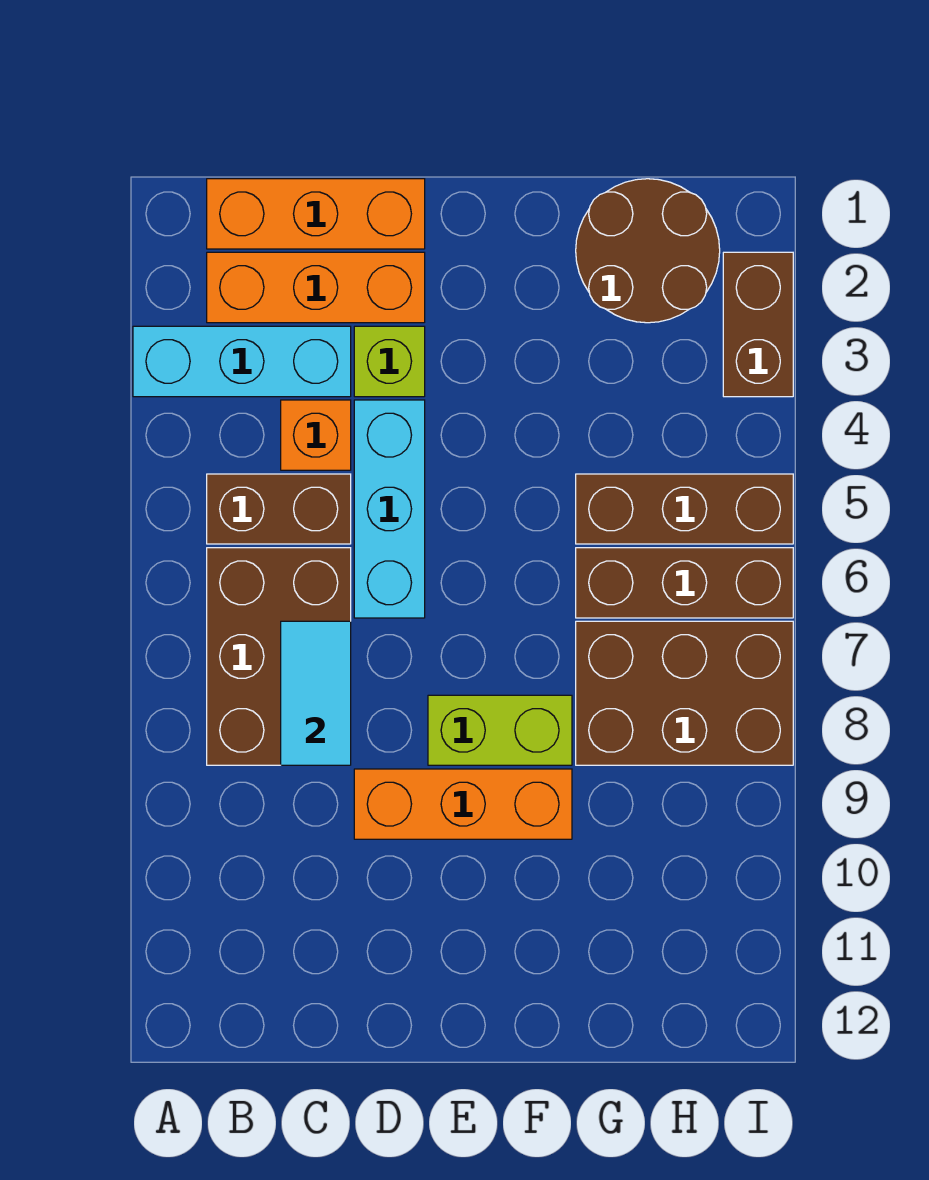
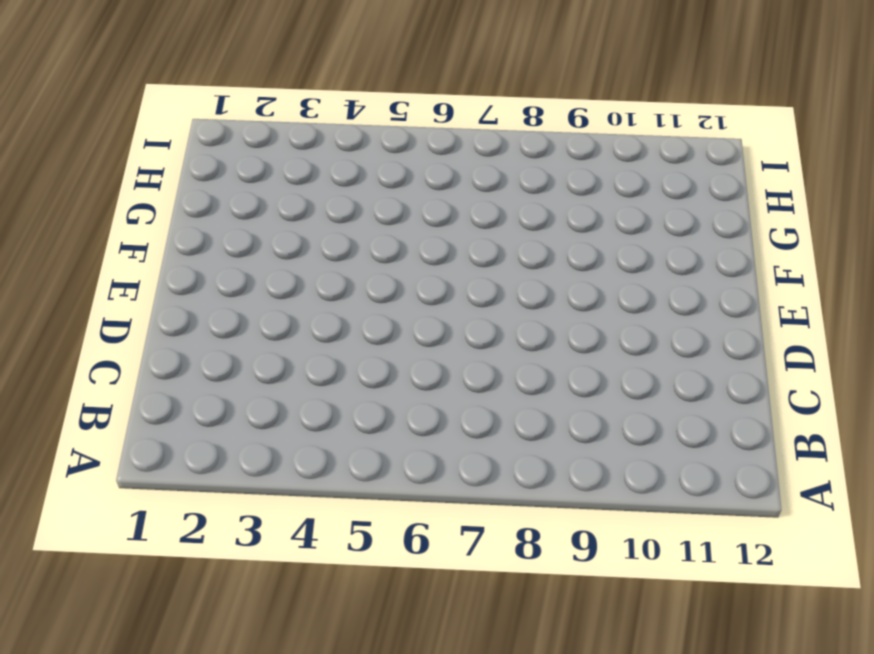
none -> cyan 1x3 brick [133,326,351,397]
none -> orange 1x3 brick [207,179,425,249]
none -> orange 1x3 brick [207,252,425,323]

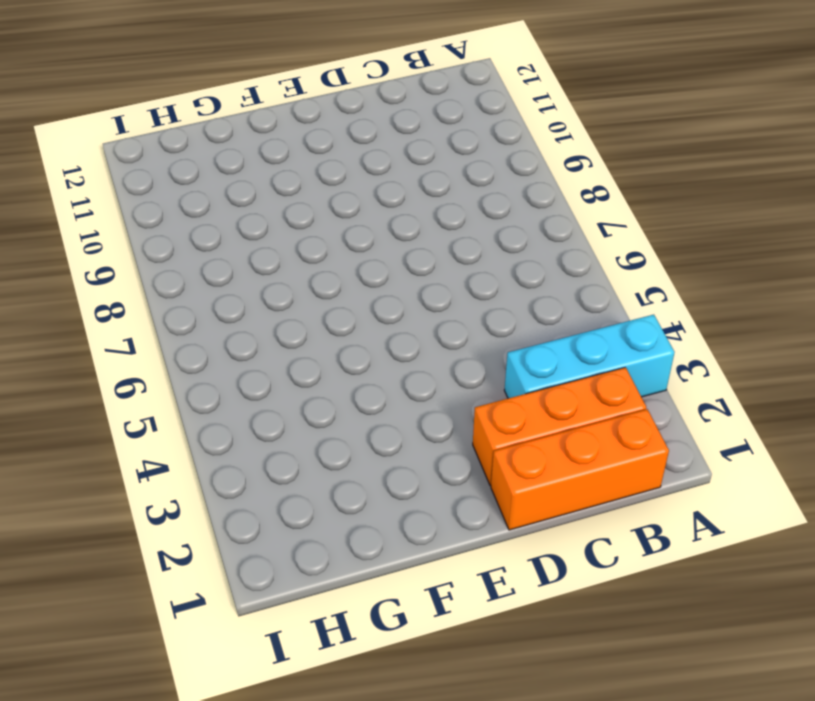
none -> brown 1x2 brick [207,474,351,544]
none -> brown 2x3 brick [207,548,351,765]
none -> orange 1x1 brick [281,400,351,470]

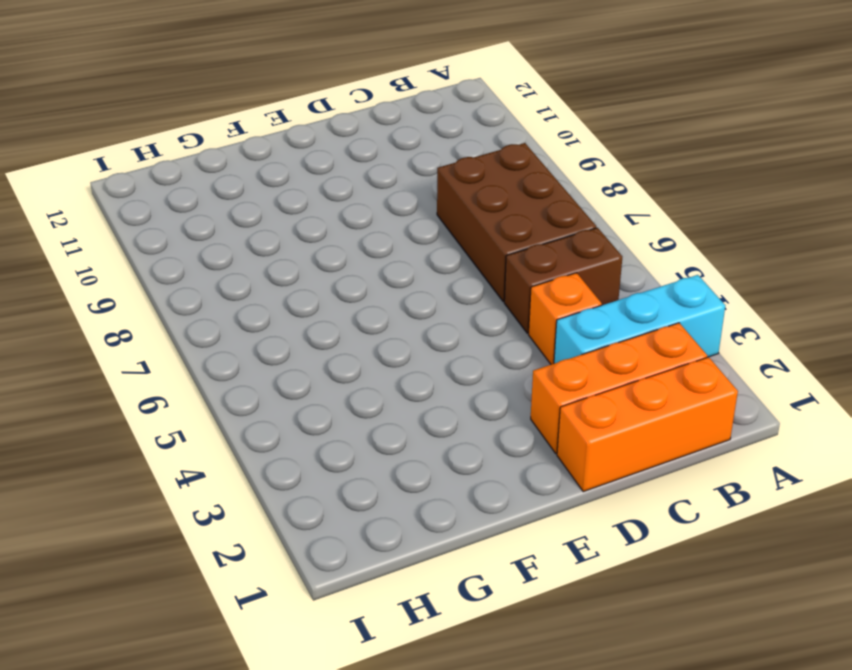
none -> lime 1x1 brick [354,326,425,397]
none -> cyan 1x3 brick [354,400,425,618]
none -> orange 1x3 brick [354,769,572,839]

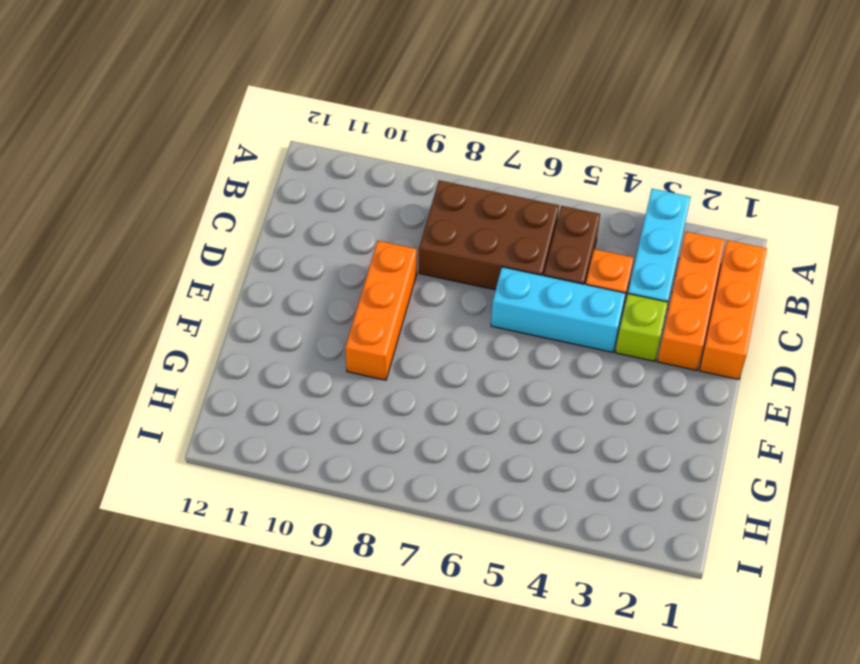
none -> lime 1x2 brick [428,695,572,765]
none -> brown 2x2 round brick [576,179,720,323]
none -> brown 1x3 brick [576,474,793,544]

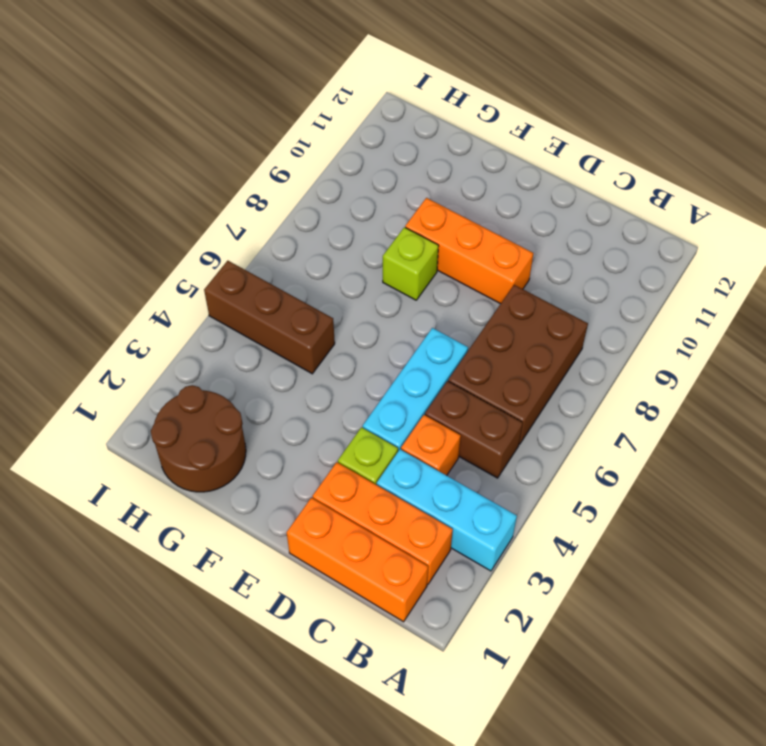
lime 1x1 brick [383,227,439,300] -> lime 1x2 brick [428,695,572,765]
none -> brown 1x3 brick [576,548,793,618]
none -> brown 2x3 brick [576,621,793,765]
none -> brown 1x2 brick [723,252,793,397]

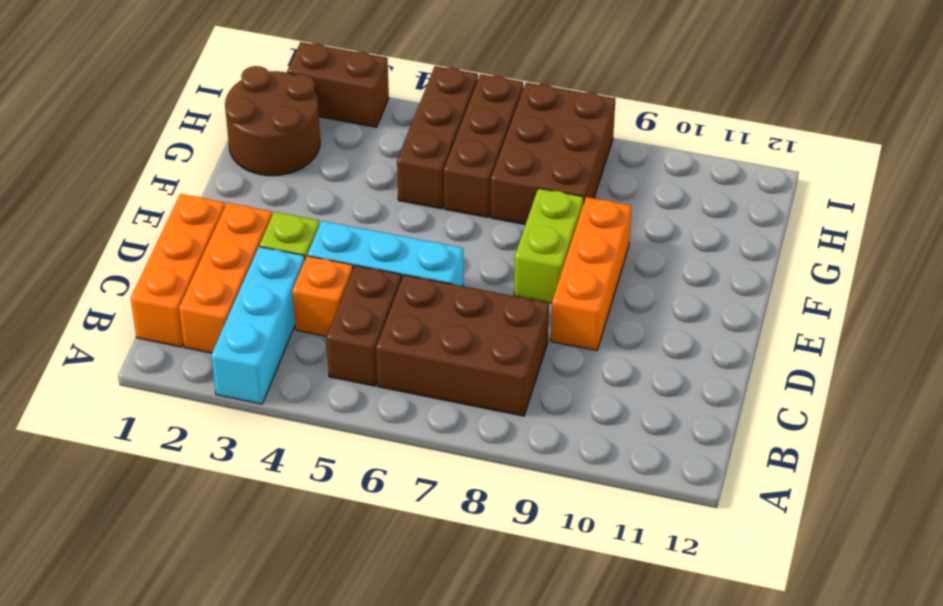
none -> cyan 1x2 tile [281,621,351,765]

